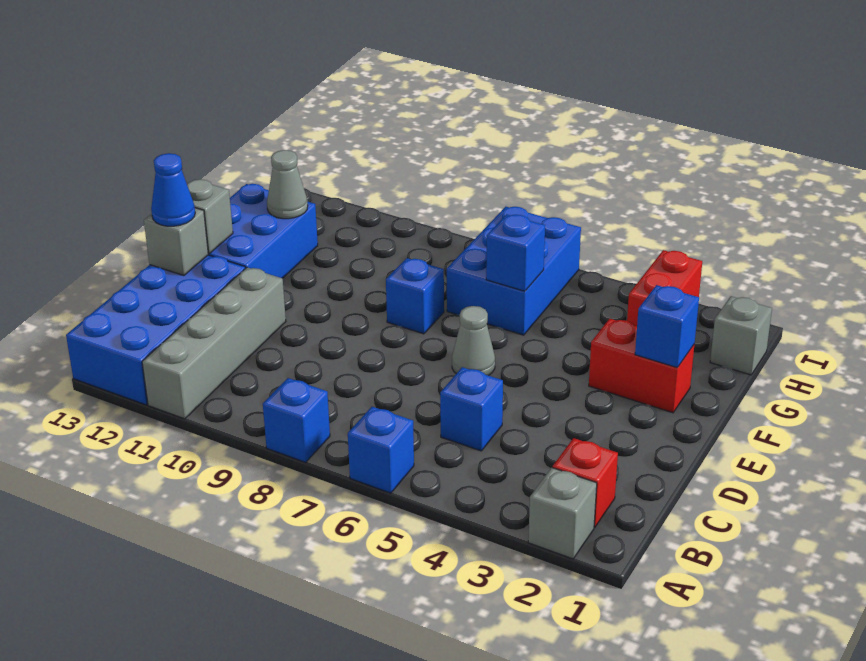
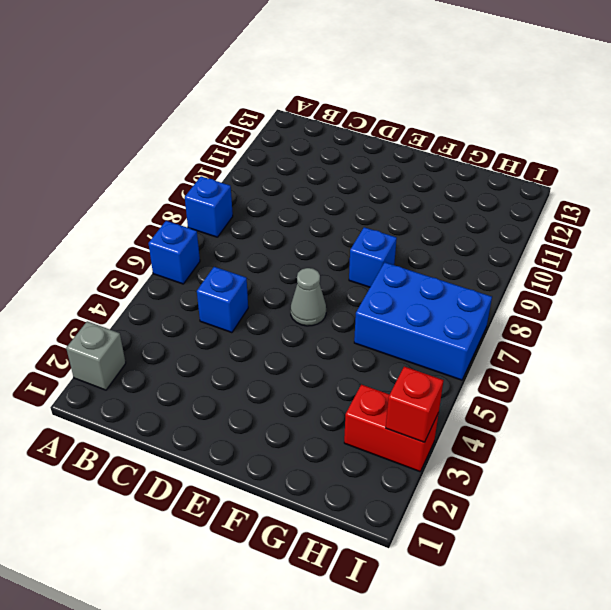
red 1x1 brick [386,367,444,442] -> red 1x1 brick moved to [553,438,618,527]
none -> grey 1x4 brick [142,267,286,419]
none -> blue 2x4 brick [66,255,245,405]
none -> blue 2x3 brick [208,184,318,278]

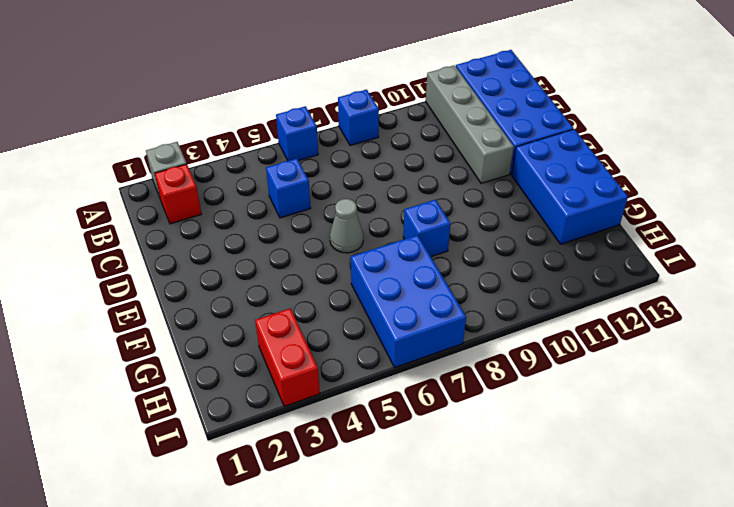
none -> red 1x2 brick [589,319,694,413]
none -> grey 1x1 brick [710,296,772,375]
none -> grey 1x1 brick [144,208,208,276]

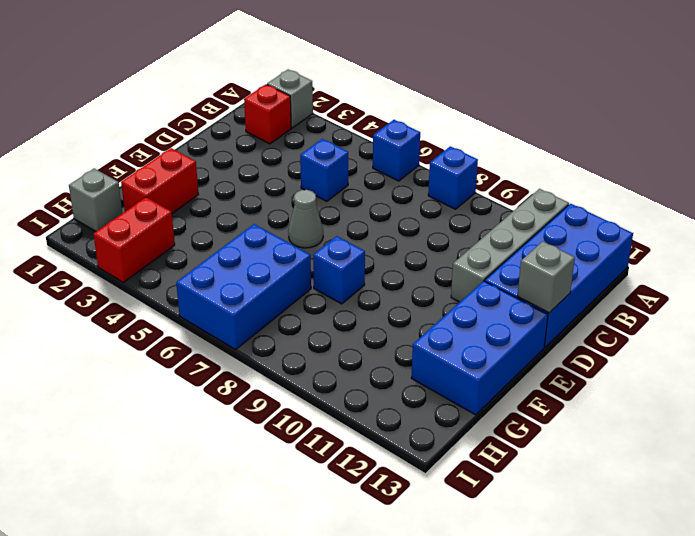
red 1x2 brick [121,148,199,213] -> red 1x2 brick turned to [589,319,694,413]
none -> grey 1x1 brick [187,179,233,254]
none -> blue 1x1 brick [635,285,699,367]
none -> blue 1x1 brick [486,214,545,291]

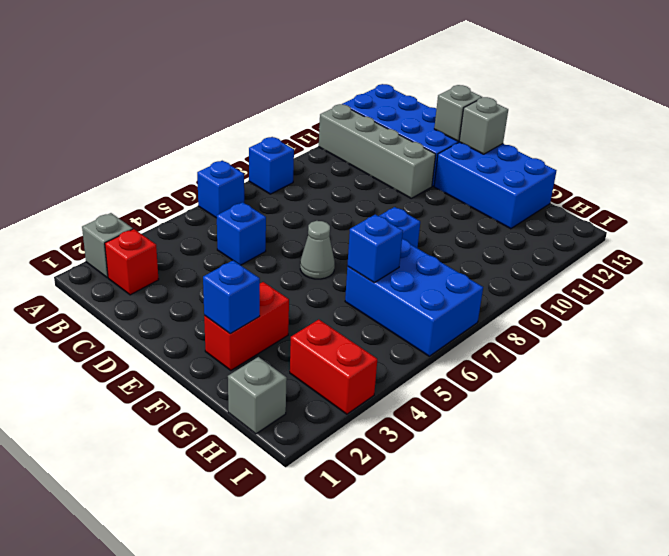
none -> grey 1x1 cone [267,150,308,219]
none -> blue 1x1 cone [151,153,195,226]

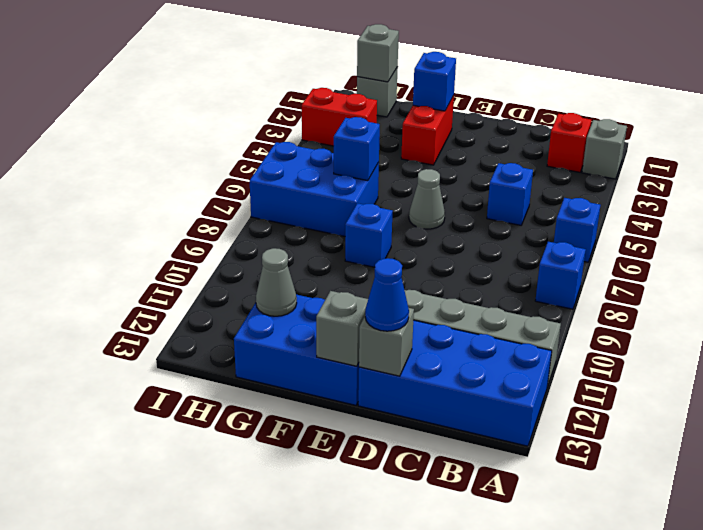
grey 1x1 brick [357,24,399,82] -> none

